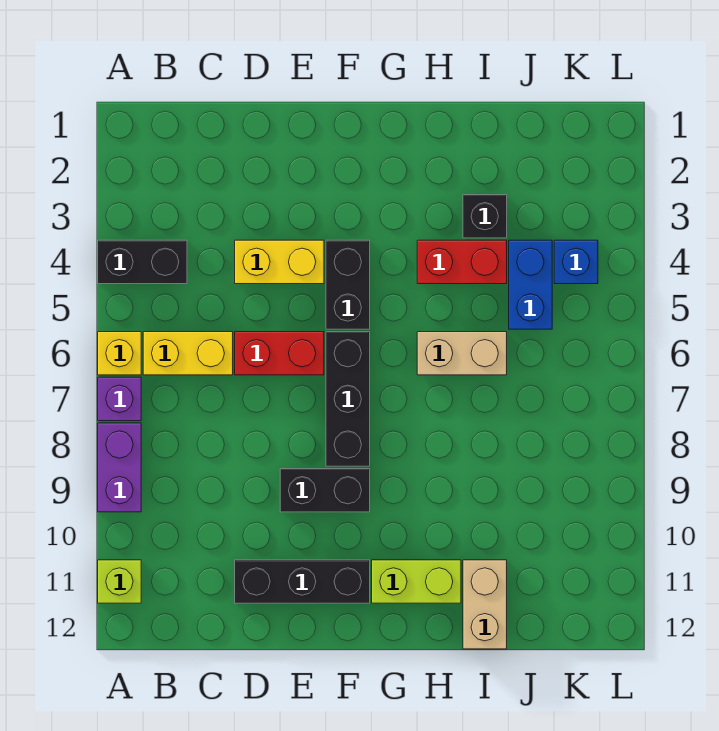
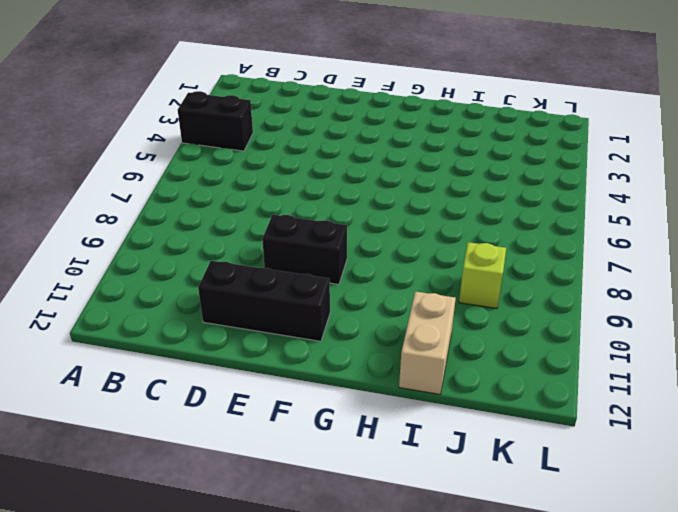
lime 1x1 brick [459,242,506,308] -> lime 1x1 brick moved to [98,560,141,603]
none -> yellow 1x1 brick [98,332,141,375]
none -> purple 1x1 brick [98,377,141,421]
none -> purple 1x2 brick [98,423,141,512]

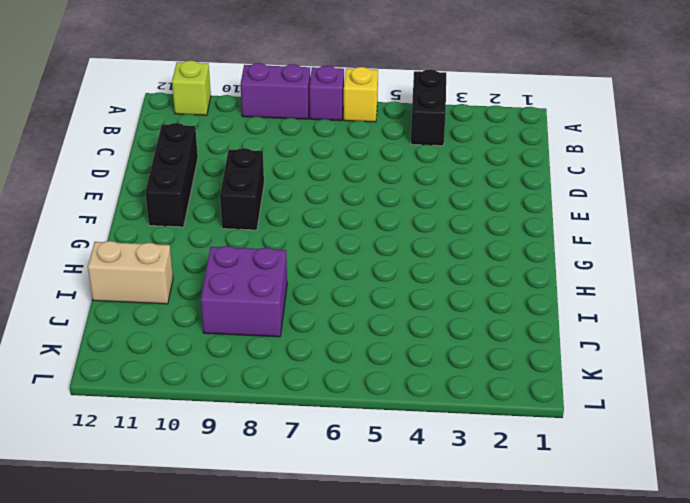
purple 2x2 brick [201,246,287,337] -> none
none -> yellow 1x2 brick [143,332,233,375]
none -> yellow 1x2 brick [235,240,324,284]
none -> red 1x2 brick [235,332,324,375]

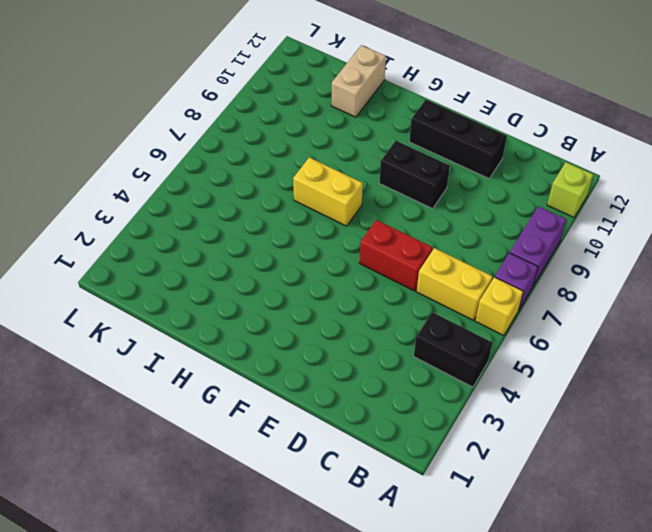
yellow 1x2 brick [293,157,363,226] -> yellow 1x2 brick moved to [235,240,324,284]
none -> black 1x2 brick [326,240,370,329]
none -> black 1x3 brick [326,332,370,466]
none -> lime 1x2 brick [372,560,461,603]

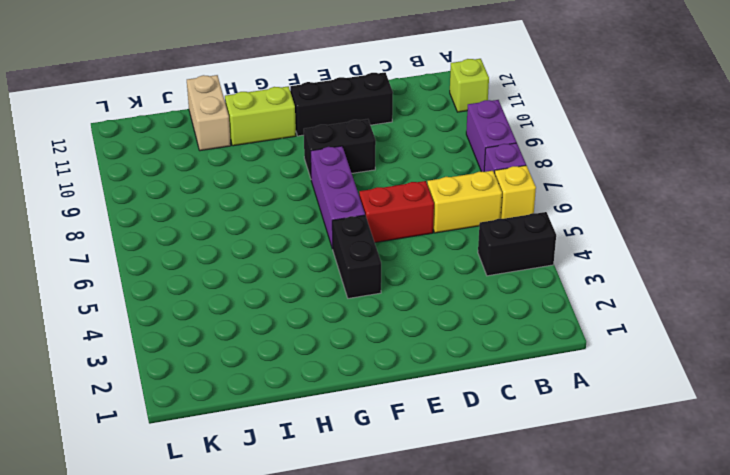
purple 1x3 brick [311,146,365,249] -> black 1x3 brick [326,332,370,466]
none -> yellow 1x2 brick [235,240,324,284]
none -> red 1x2 brick [417,240,507,284]
none -> tan 1x2 brick [417,332,507,375]

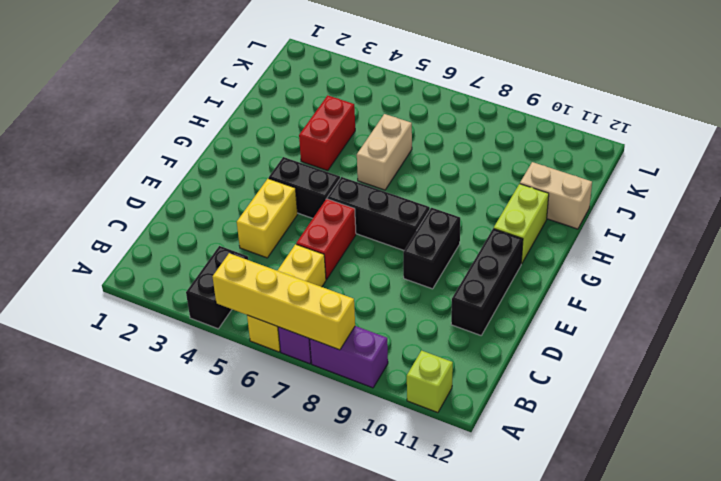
yellow 1x4 brick [213,253,355,350] -> none
none -> black 1x1 brick [463,195,507,238]
none -> blue 1x2 brick [509,240,552,329]
none -> blue 1x1 brick [554,240,598,284]

